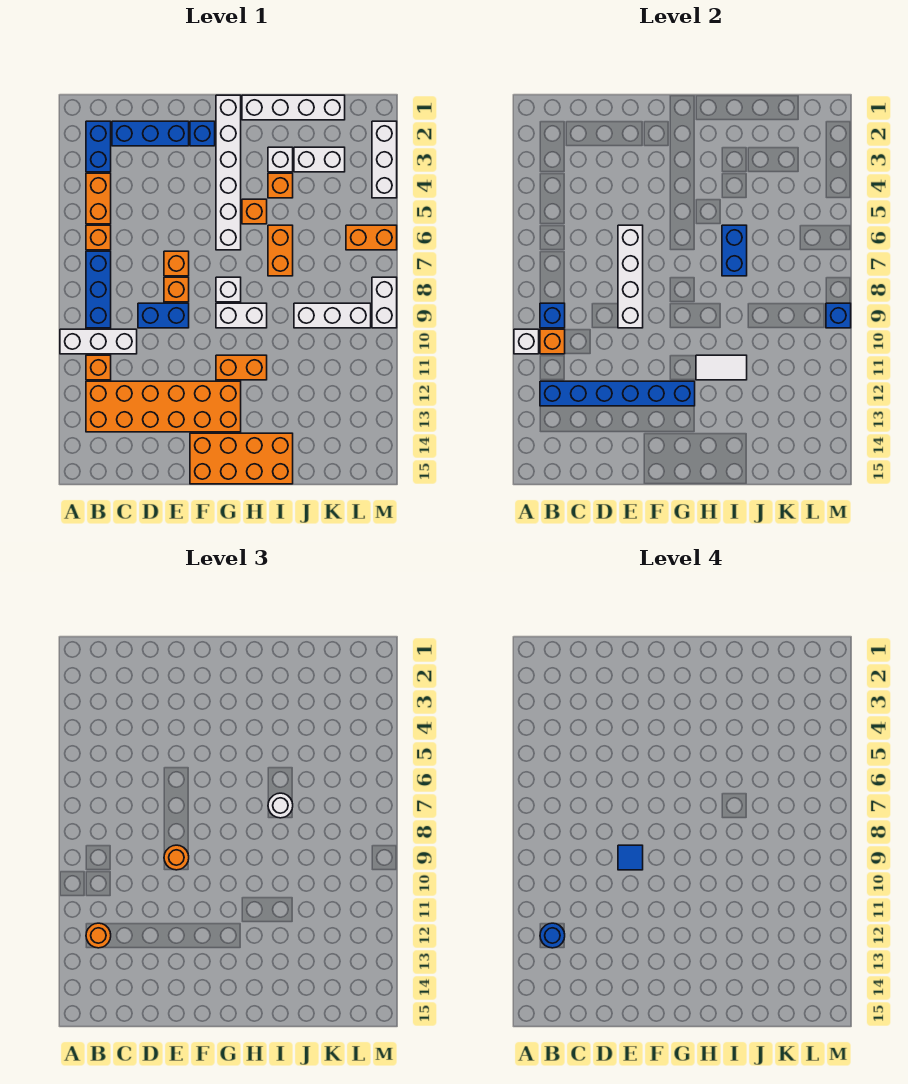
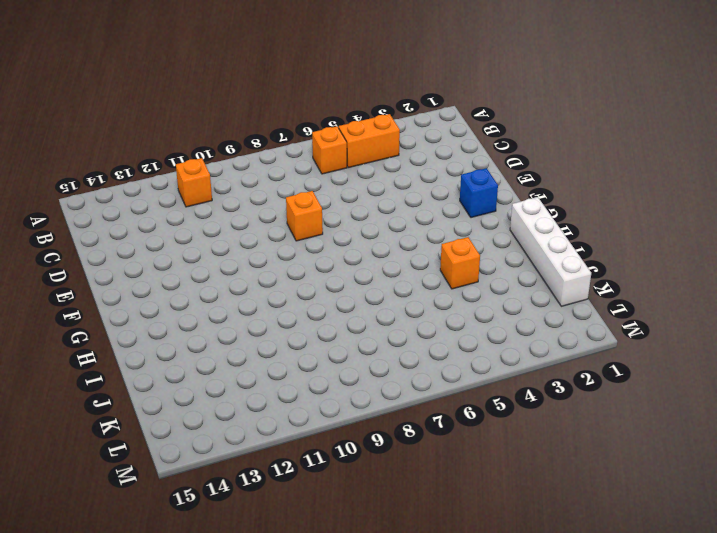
none -> white 1x3 brick [60,329,137,354]
none -> blue 1x2 brick [86,121,111,172]
none -> blue 1x3 brick [86,251,111,328]
none -> orange 2x6 brick [86,381,241,432]

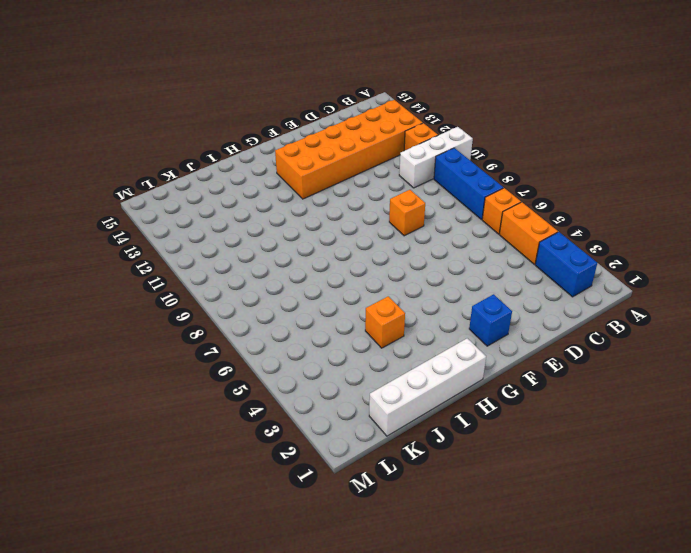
none -> blue 1x3 brick [112,121,189,146]
none -> blue 1x2 brick [138,303,189,328]
none -> orange 1x1 brick [164,251,189,276]
none -> orange 2x4 brick [190,433,293,484]

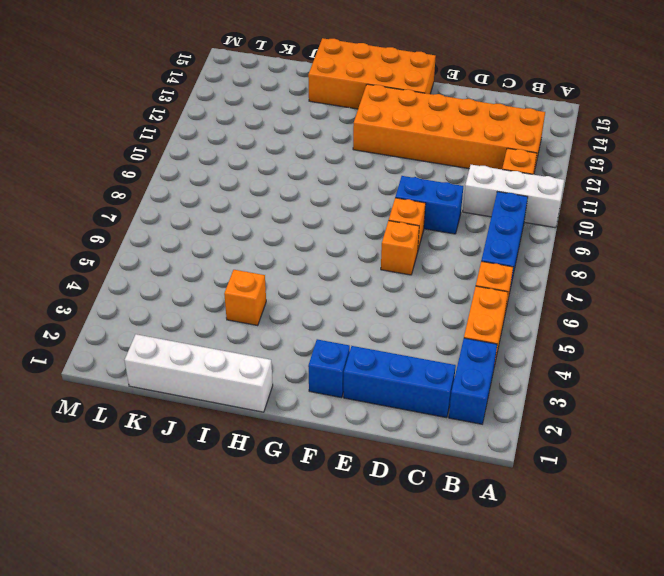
none -> white 1x6 brick [216,95,241,250]
none -> white 1x1 brick [216,277,241,302]
none -> white 1x2 brick [216,303,267,328]
none -> orange 1x2 brick [216,355,267,380]

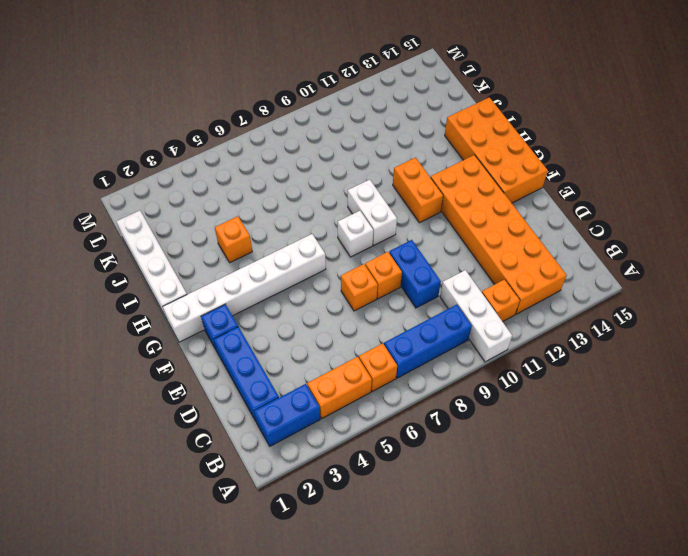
none -> orange 1x1 brick [242,199,267,224]
none -> white 1x1 brick [268,147,293,172]
none -> orange 1x2 brick [268,225,293,276]
none -> white 1x2 brick [294,147,345,172]

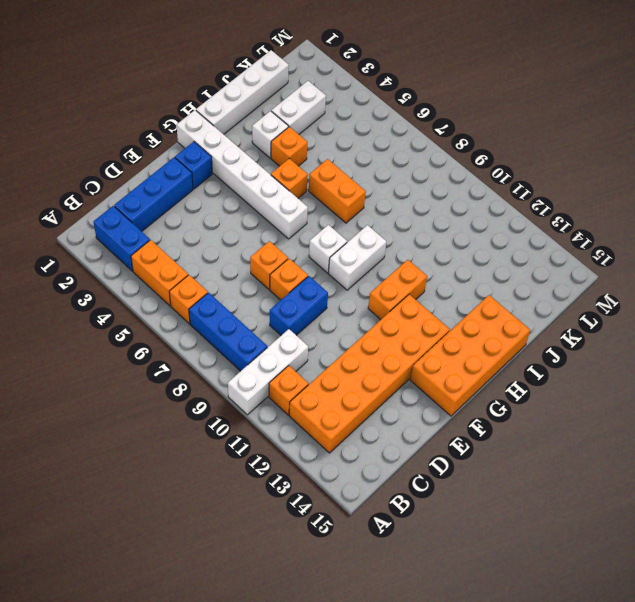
none -> white 1x3 brick [294,303,371,328]
none -> orange 1x2 brick [346,225,397,250]
none -> white 1x3 brick [372,121,397,198]
none -> white 1x2 brick [372,277,397,328]

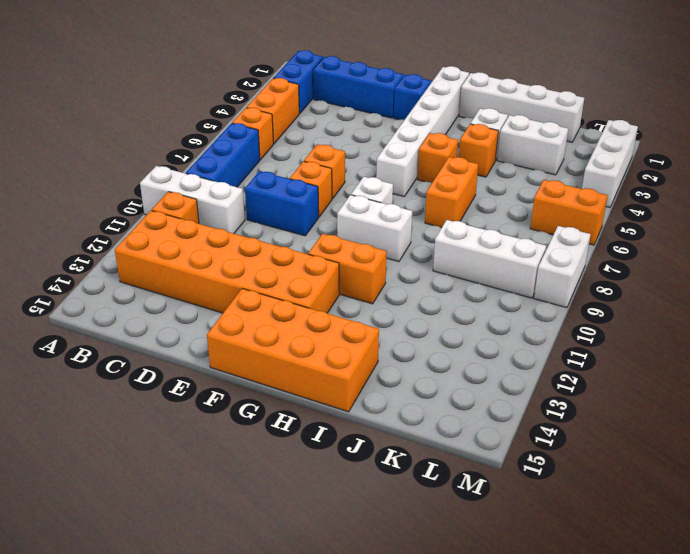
none -> white 1x1 brick [514,329,539,354]
none -> blue 1x1 brick [540,303,565,328]
none -> orange 1x1 brick [540,329,565,354]
none -> blue 1x6 brick [540,381,695,406]

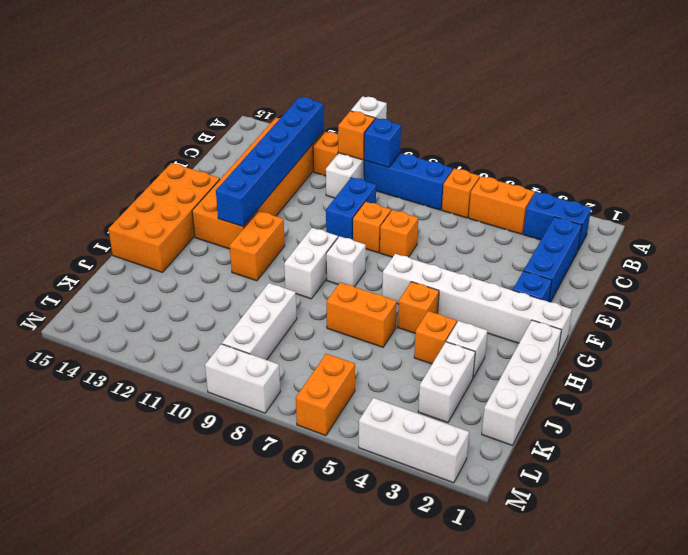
none -> white 1x4 brick [618,225,643,328]
none -> white 1x2 tile [696,355,747,380]
none -> blue 1x2 brick [722,225,747,276]
none -> blue 1x1 brick [826,303,851,328]

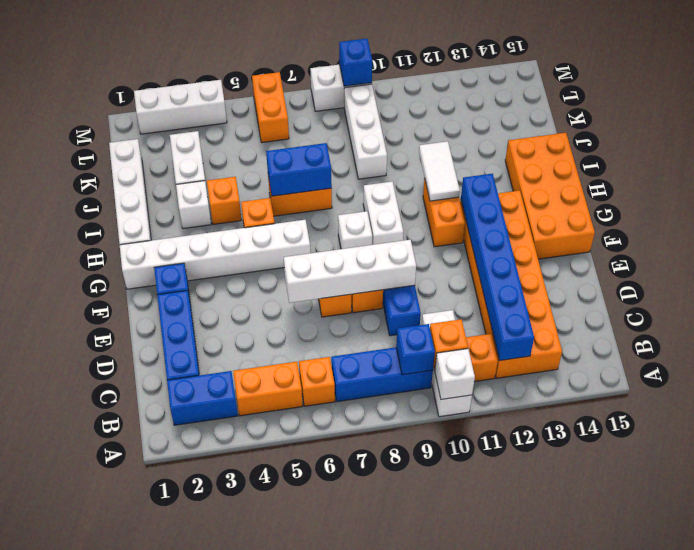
none -> orange 1x1 round brick [86,923,111,948]
none -> orange 1x1 round brick [164,845,189,870]
none -> white 1x1 round brick [268,793,293,818]
none -> blue 1x1 round brick [540,923,565,948]

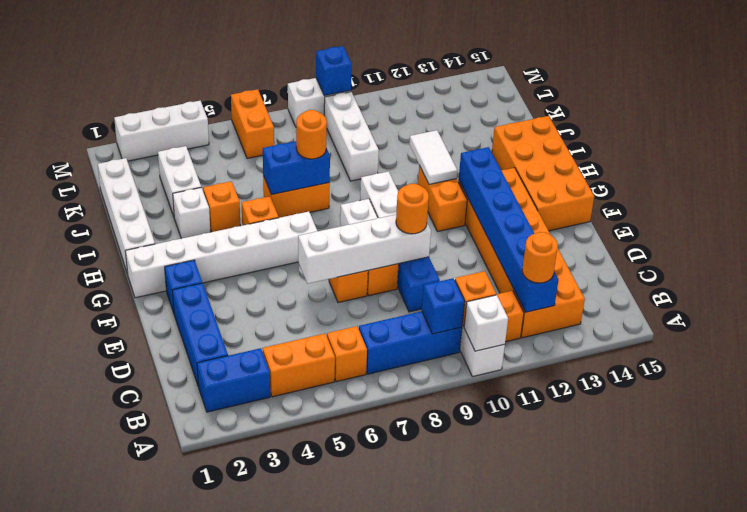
orange 1x1 round brick [296,110,327,159] -> white 1x1 round brick [268,793,293,818]
none -> blue 1x1 round brick [540,923,565,948]
none -> blue 1x1 tile [618,845,643,870]

